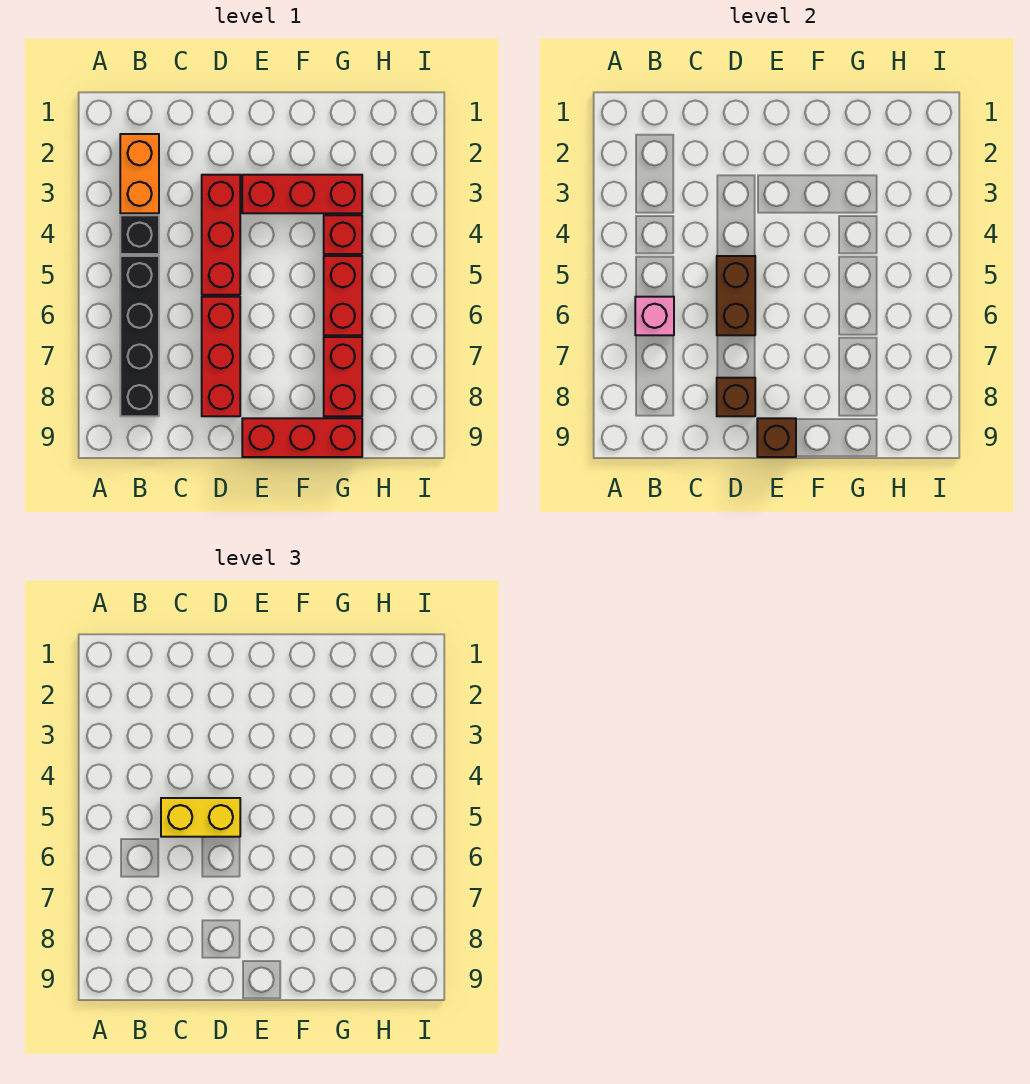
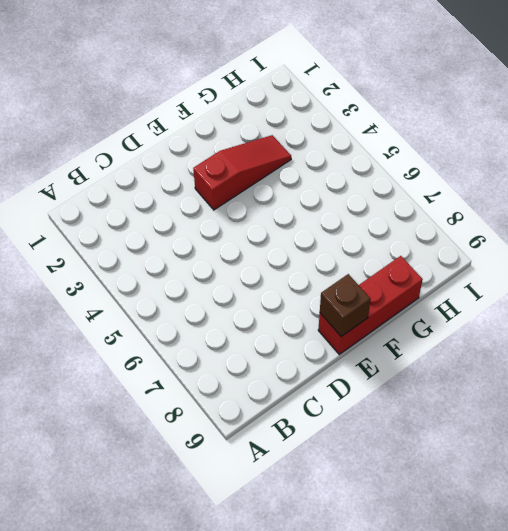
red 1x3 slope [193,135,291,210] -> red 1x3 brick [242,175,362,213]
none -> orange 1x2 brick [120,134,159,213]
none -> black 1x1 brick [120,215,159,254]
none -> black 1x4 brick [120,256,159,416]

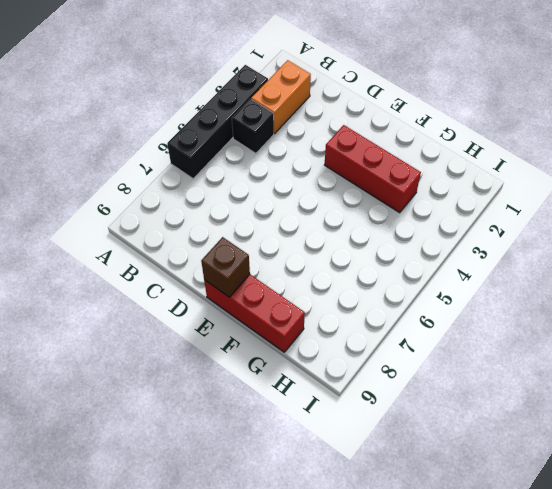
black 1x4 brick [167,65,268,179] -> black 1x4 brick moved to [120,256,159,416]
none -> red 1x3 brick [202,175,240,295]
none -> red 1x3 brick [202,297,240,416]
none -> red 1x1 brick [324,215,362,254]

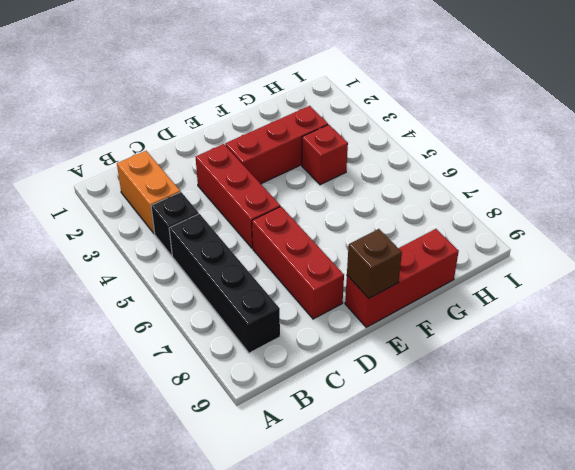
none -> red 1x2 brick [324,256,362,335]
none -> red 1x2 brick [324,337,362,416]
none -> pink 1x1 brick [635,297,674,335]

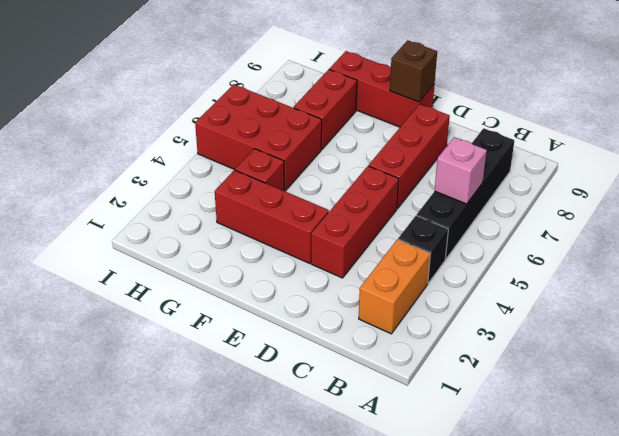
red 2x3 brick [195,84,322,191] -> red 1x2 brick [324,256,362,335]
none -> brown 1x2 brick [717,256,755,335]
none -> brown 1x1 brick [717,378,755,416]
none -> yellow 1x2 brick [161,798,240,837]

